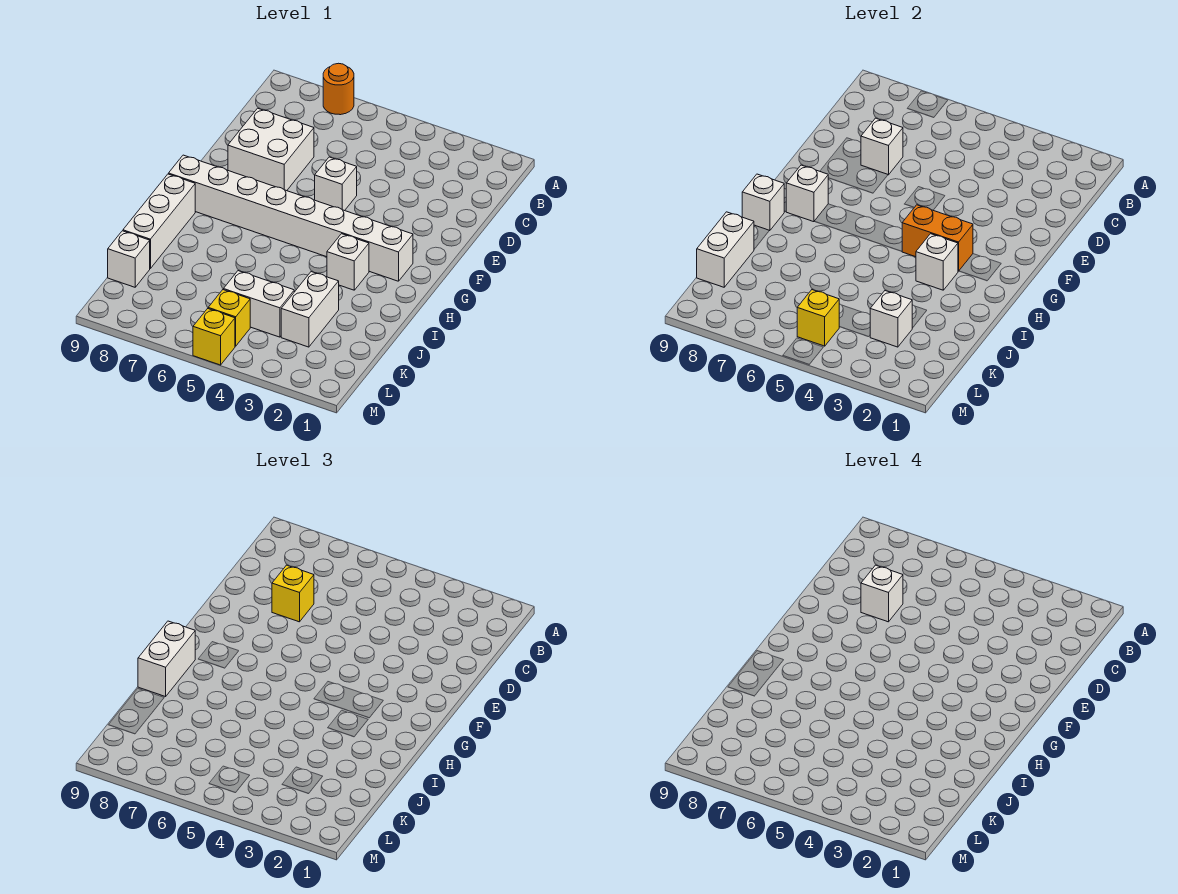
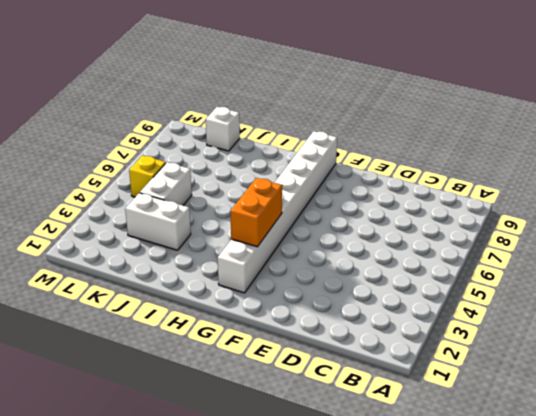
none -> orange 1x1 round brick [323,63,354,115]
none -> white 2x2 brick [228,108,314,191]
none -> white 1x1 brick [315,157,357,211]

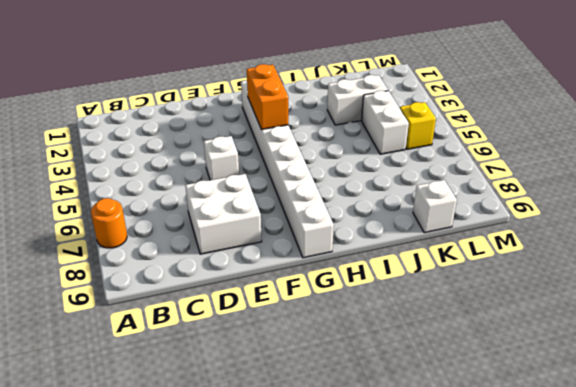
none -> white 1x1 brick [327,234,369,290]
none -> white 1x3 brick [123,174,195,269]
none -> yellow 1x1 brick [193,309,235,365]

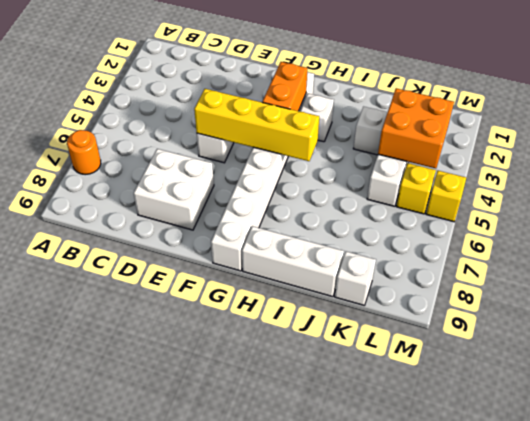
yellow 1x4 brick [194,89,319,161] -> none
orange 2x2 brick [378,88,454,168] -> white 1x1 brick [870,291,912,347]
none -> white 1x1 brick [861,118,903,175]
none -> white 1x1 brick [786,165,828,222]
none -> white 1x1 brick [916,234,958,290]

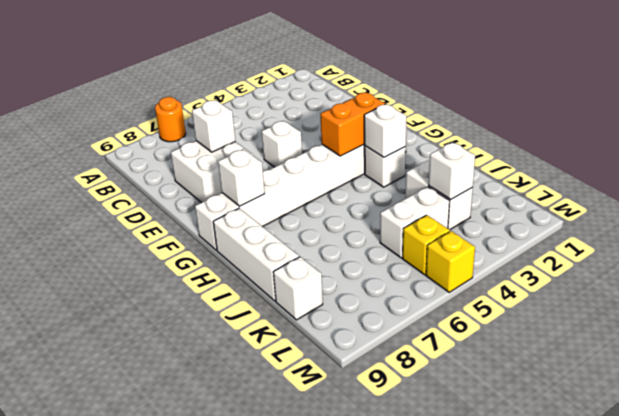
none -> white 1x1 brick [742,174,784,231]
none -> white 1x2 brick [697,212,754,287]
none -> yellow 1x1 brick [797,290,839,346]

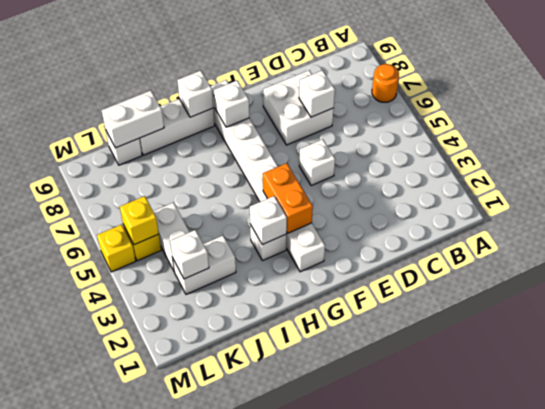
none -> yellow 1x1 brick [272,565,314,622]
none -> white 1x2 brick [138,621,195,697]
none -> white 1x1 brick [861,565,903,622]

